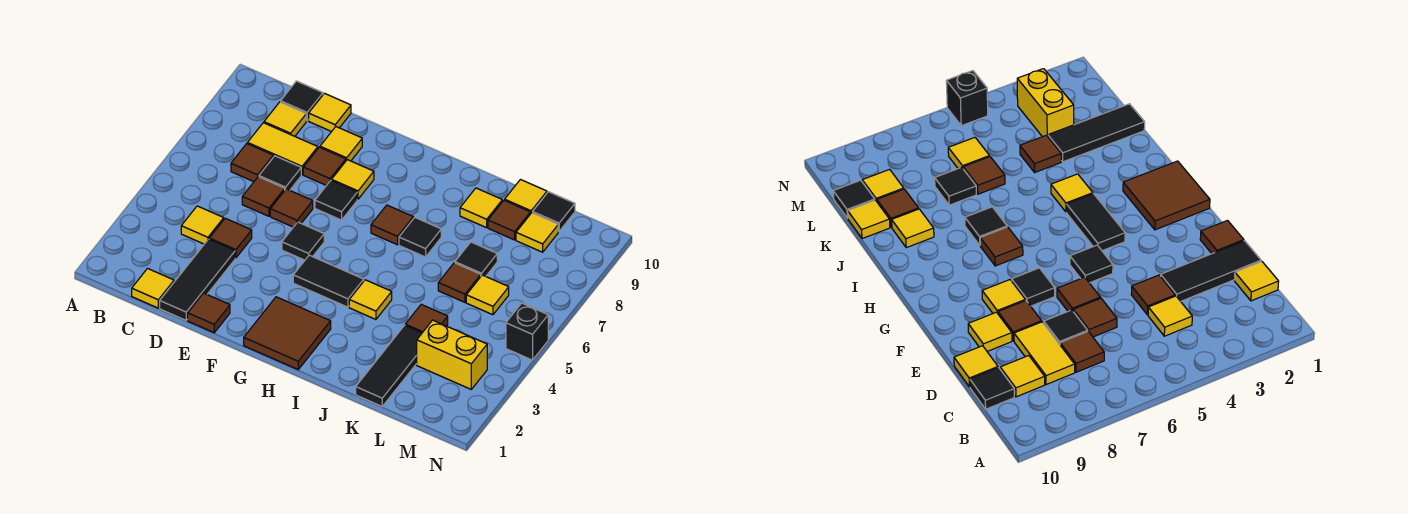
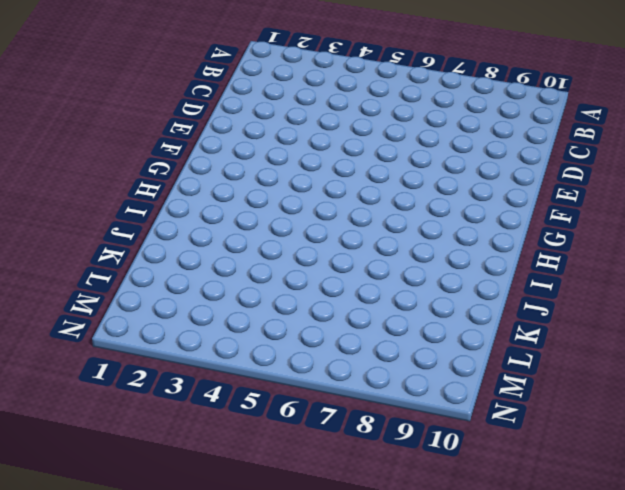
none -> yellow 1x1 tile [132,269,174,308]
none -> yellow 1x1 tile [181,206,224,244]
none -> brown 1x1 tile [231,144,273,182]
none -> yellow 1x2 tile [247,123,318,175]

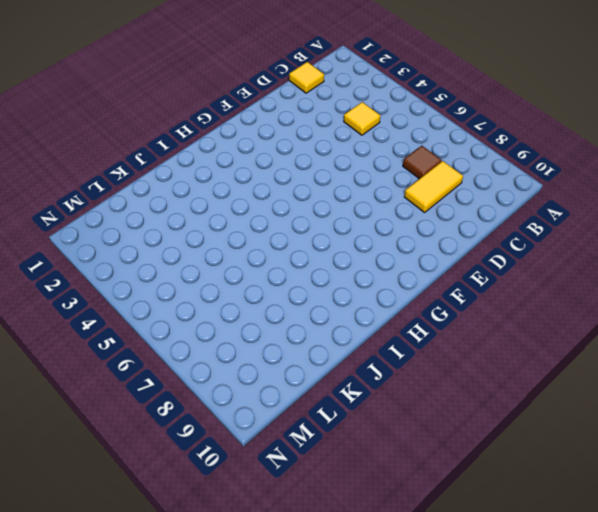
none -> yellow 1x1 tile [264,102,306,136]
none -> black 1x1 tile [281,81,323,121]
none -> black 1x3 tile [160,239,235,320]
none -> brown 1x1 tile [209,218,252,258]

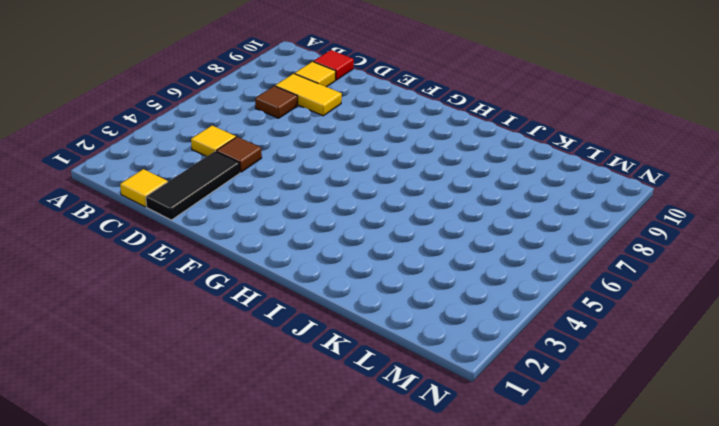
red 1x1 tile [313,50,354,80] -> black 1x1 tile [281,81,323,121]
none -> brown 1x1 tile [242,177,285,216]
none -> black 1x1 tile [259,156,301,190]
none -> yellow 1x1 tile [309,93,351,132]
none -> brown 1x1 tile [188,293,230,333]

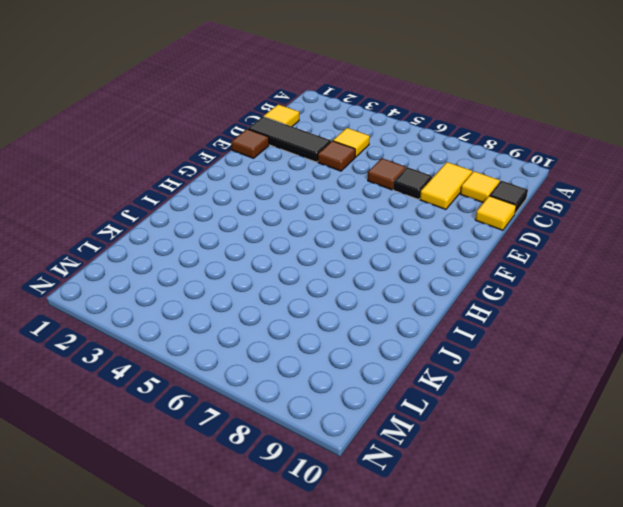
none -> brown 1x1 tile [231,144,273,182]
none -> brown 1x1 tile [270,189,313,227]
none -> brown 1x1 tile [303,147,346,186]
none -> yellow 1x1 tile [320,127,362,161]

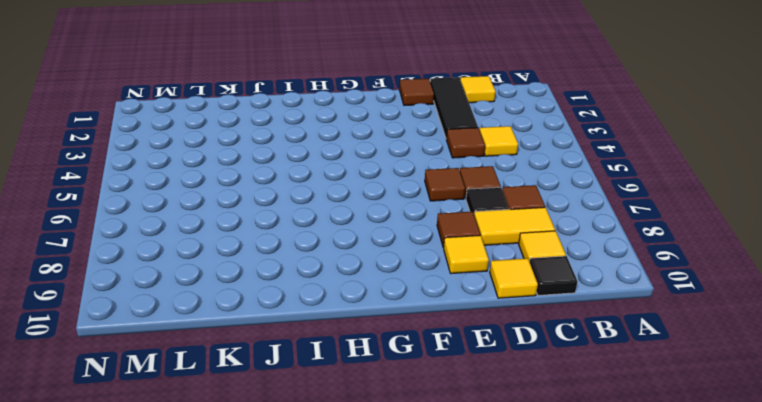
none -> black 1x1 tile [282,222,324,260]
none -> black 1x1 tile [315,181,357,220]
none -> yellow 1x1 tile [331,160,374,199]
none -> brown 2x2 tile [244,297,331,369]

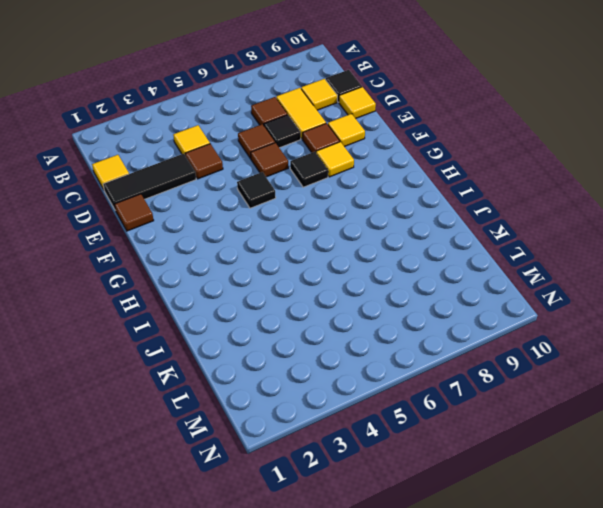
none -> brown 2x2 tile [244,297,331,369]
none -> black 1x2 tile [293,255,364,307]
none -> brown 1x1 tile [371,205,413,245]
none -> yellow 1x1 tile [349,280,392,319]

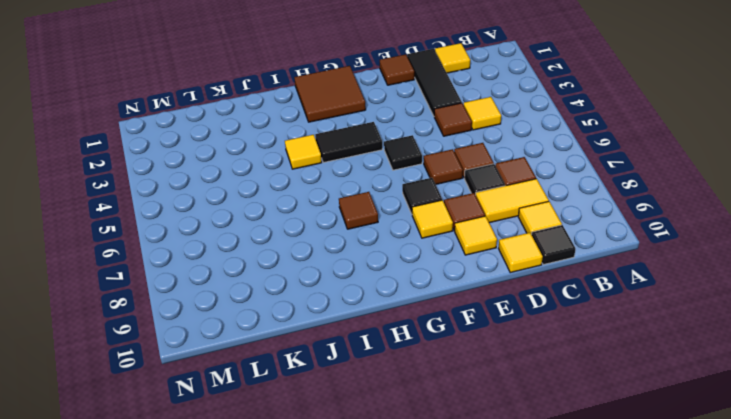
none -> black 1x1 tile [399,218,441,257]
none -> yellow 1x1 tile [460,188,502,228]
none -> black 1x3 tile [356,325,422,406]
none -> brown 1x1 tile [405,304,448,333]

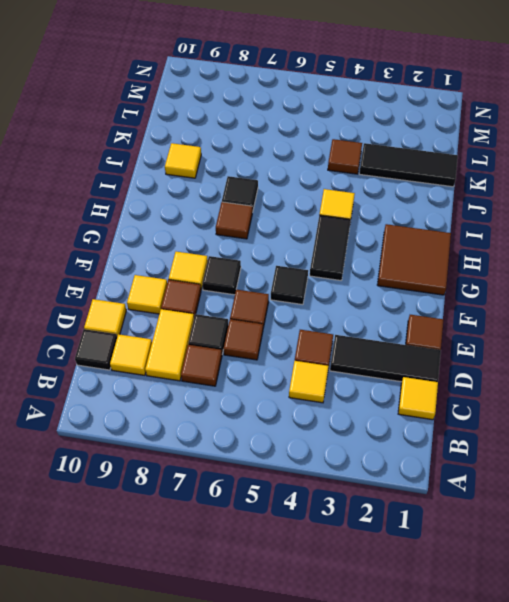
none -> brown 1x1 tile [438,263,481,302]
none -> black 1x1 tile [455,242,497,276]
none -> brown 1x1 tile [488,200,530,240]
none -> yellow 1x1 tile [505,180,547,214]

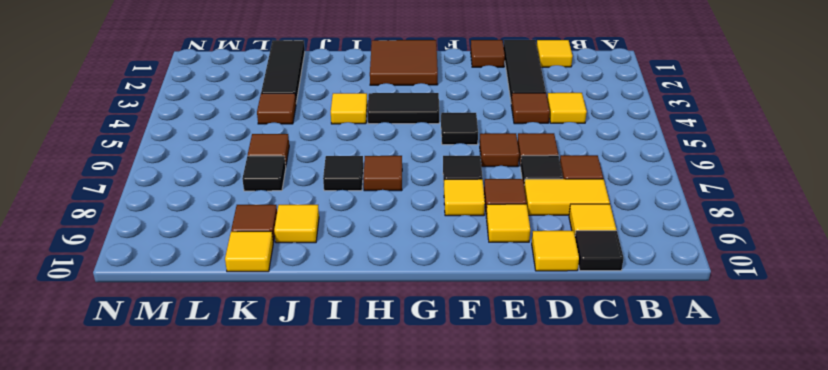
none -> yellow 1x2 brick [417,320,487,389]
none -> yellow 1x1 tile [466,275,509,315]
none -> yellow 1x1 tile [516,213,558,252]
none -> black 1x1 tile [533,192,575,231]

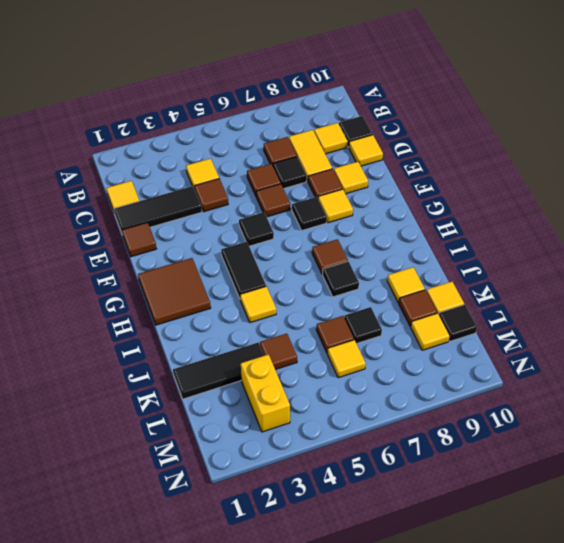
none -> black 1x1 brick [506,303,548,360]

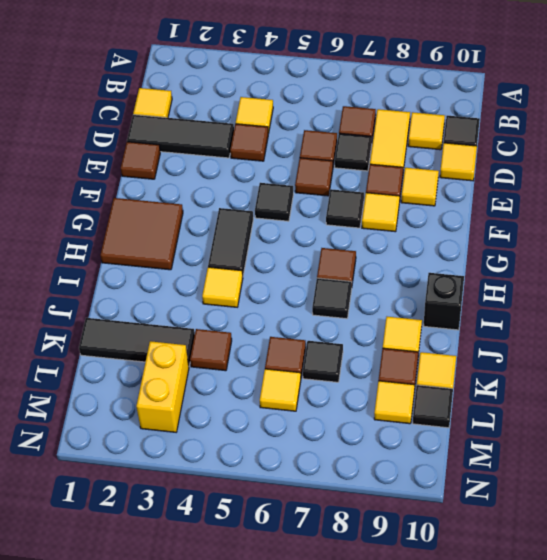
black 1x1 brick [423,273,464,330] -> black 1x1 brick moved to [506,303,548,360]

